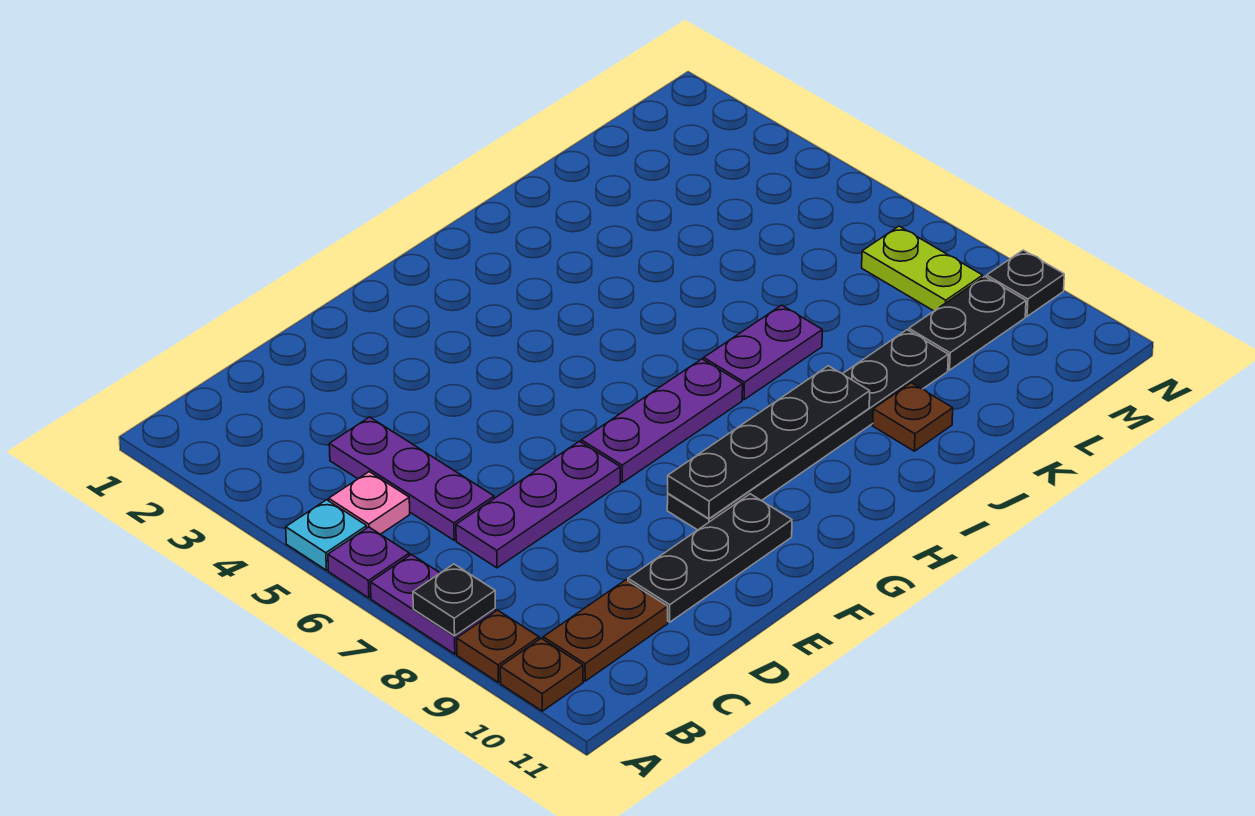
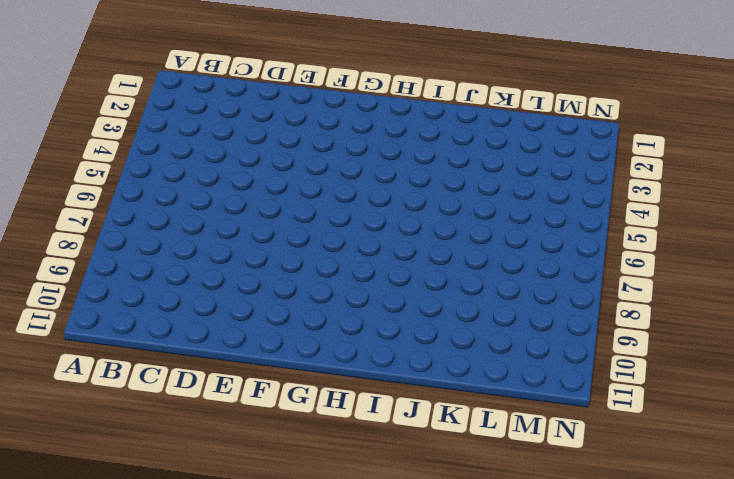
none -> cyan 1x1 plate [286,500,367,570]
none -> purple 1x1 plate [328,527,409,598]
none -> purple 1x2 plate [371,554,495,654]

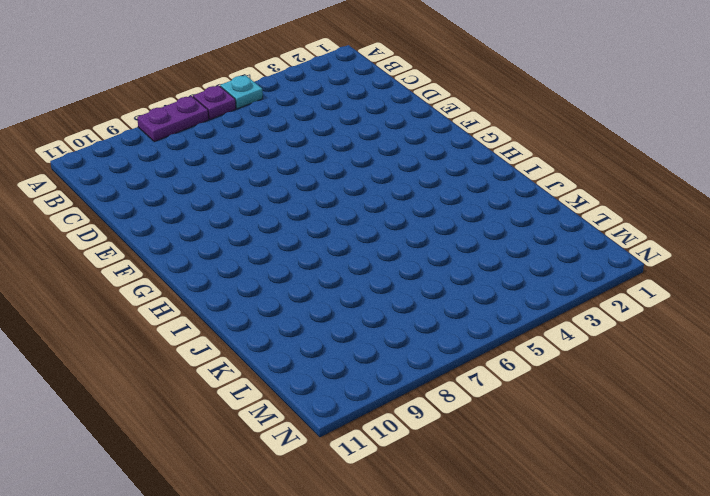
none -> brown 1x1 plate [457,610,539,682]
none -> brown 1x1 plate [500,638,583,711]
none -> pink 1x1 plate [329,472,410,534]

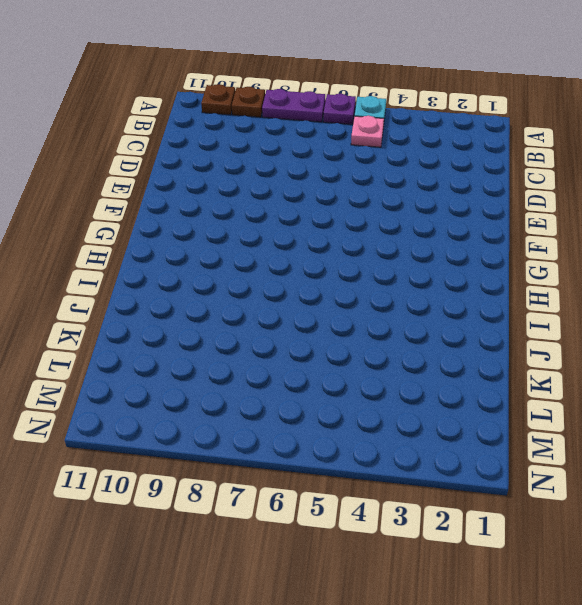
none -> brown 1x2 plate [543,580,668,681]
none -> purple 1x3 plate [329,417,494,540]
none -> purple 1x3 plate [456,441,620,568]

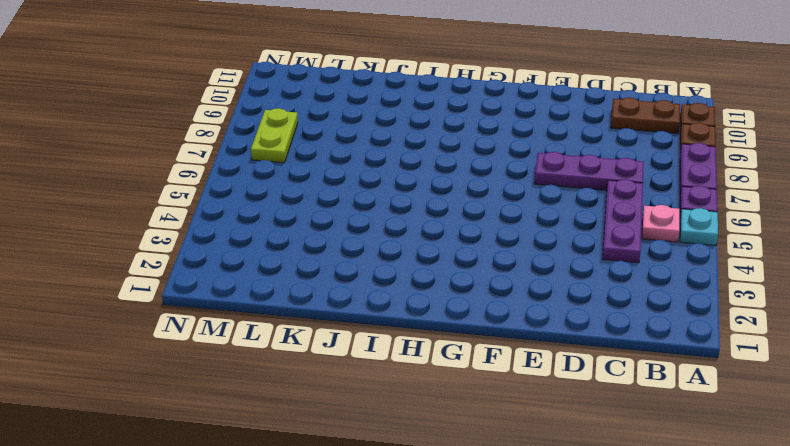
none -> black 1x3 plate [628,494,792,622]
none -> purple 1x3 plate [581,359,743,482]
none -> black 1x6 plate [667,330,948,530]

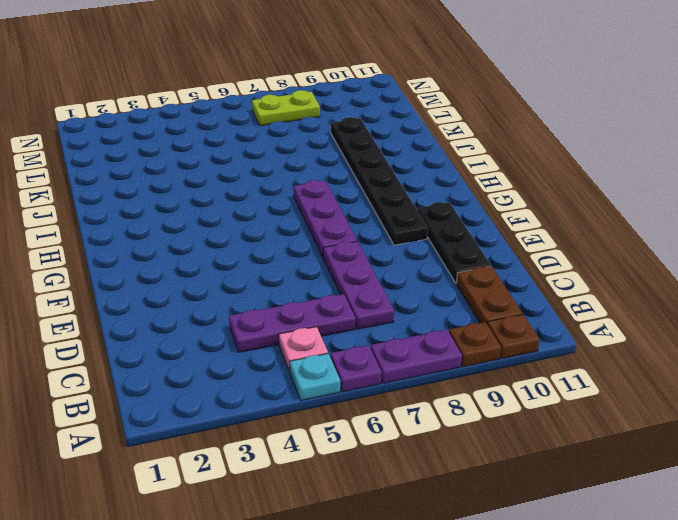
none -> purple 1x2 plate [704,305,822,399]
none -> brown 1x1 plate [873,383,953,451]
none -> black 1x2 plate [909,276,1026,370]

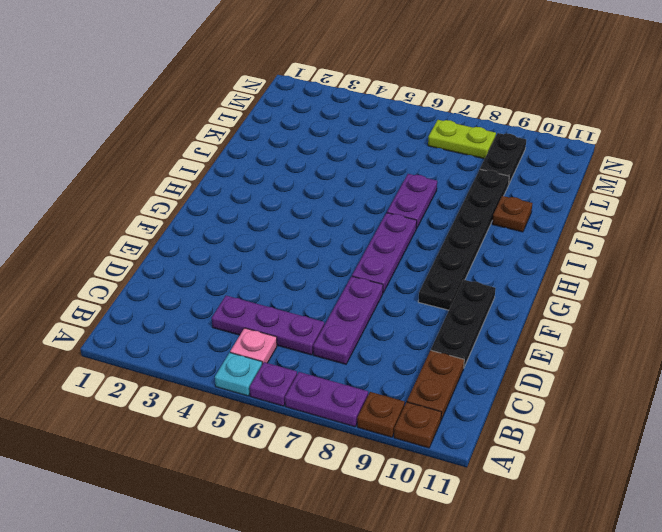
none -> black 1x1 plate [987,250,1064,316]
none -> black 1x1 plate [413,564,495,636]
none -> black 1x4 plate [668,366,870,519]

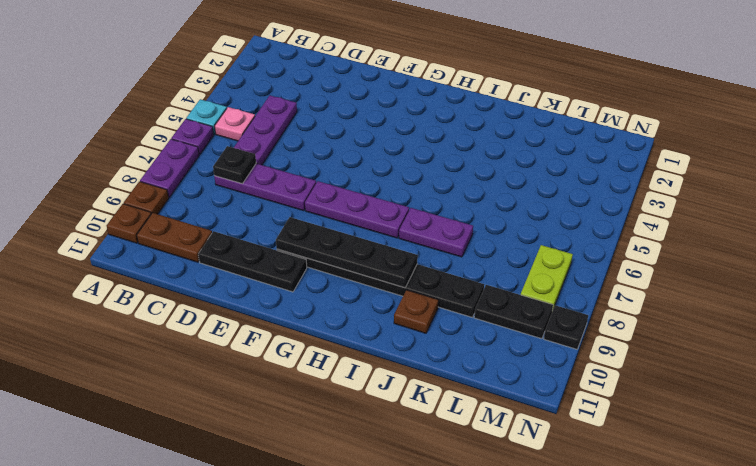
black 1x1 plate [213,146,256,184] -> black 1x1 plate moved to [413,564,495,636]

